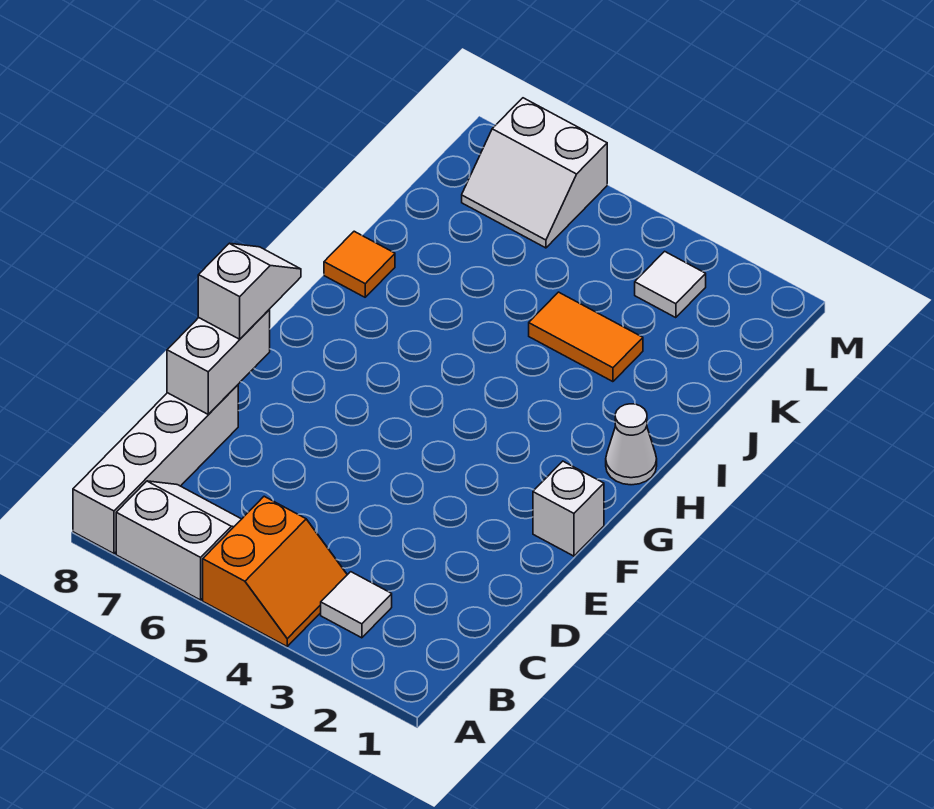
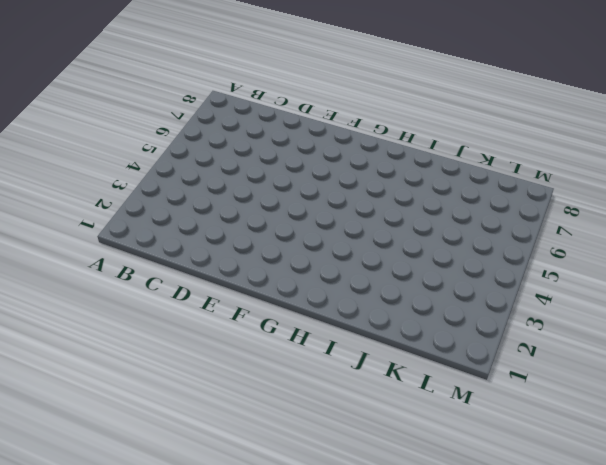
none -> orange 2x2 slope [203,496,347,646]
none -> white 2x2 slope [116,481,241,600]
none -> white 1x4 brick [73,385,238,554]

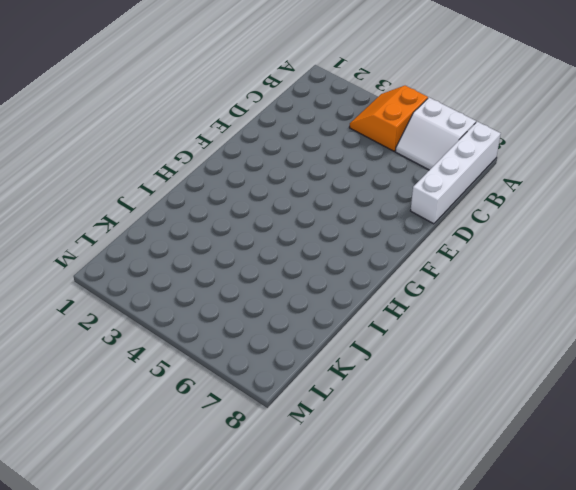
none -> white 1x1 tile [321,572,392,638]
none -> white 1x1 brick [533,461,604,556]
none -> white 1x1 cone [606,404,657,485]

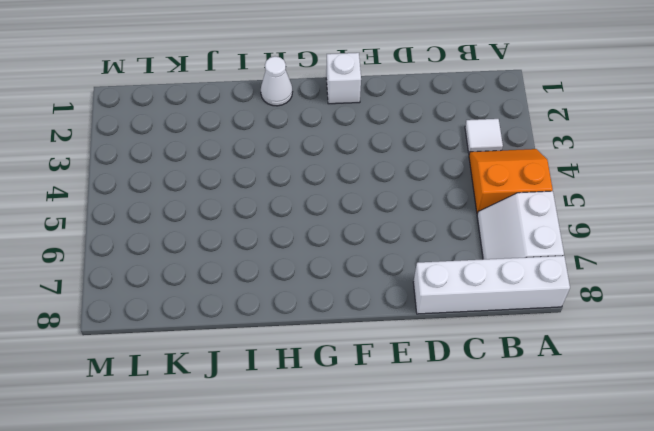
none -> orange 1x1 tile [324,231,395,297]
none -> orange 1x2 tile [529,292,643,382]
none -> white 1x1 tile [635,251,706,318]

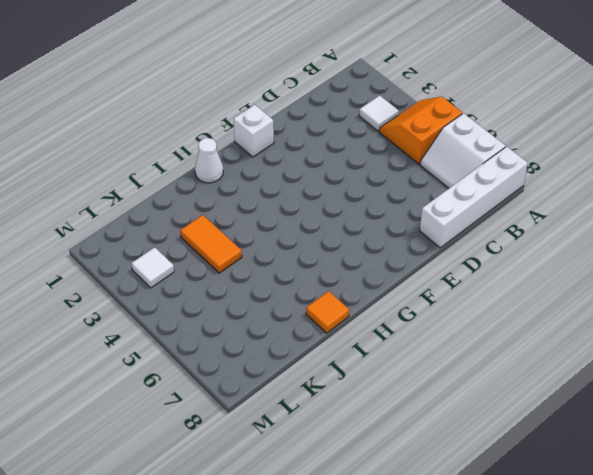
none -> white 2x2 slope [462,98,607,248]
none -> white 1x2 brick [167,310,270,414]
none -> white 1x2 slope [198,243,301,339]

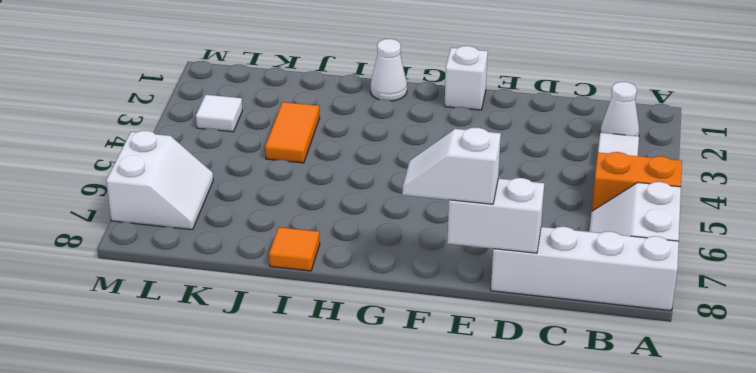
white 1x1 cone [600,82,639,136] -> none

